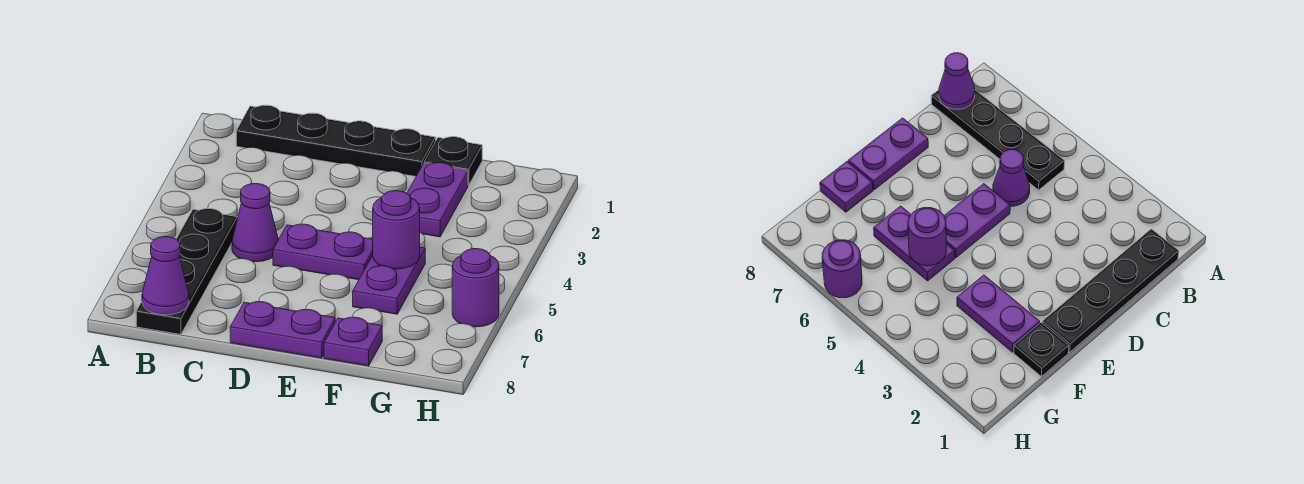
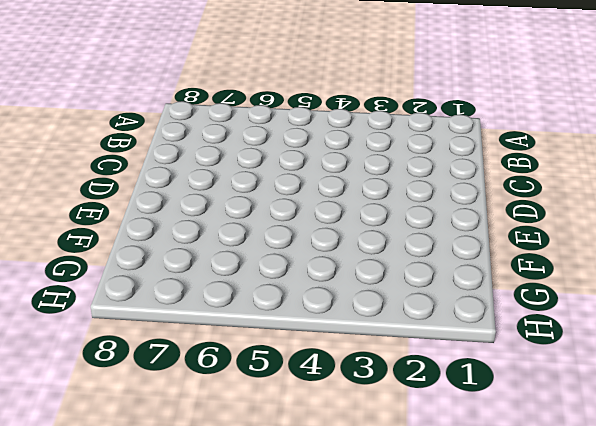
none -> black 1x4 plate [236,105,436,176]
none -> black 1x4 plate [136,209,238,334]
none -> purple 1x1 cone [232,184,278,262]

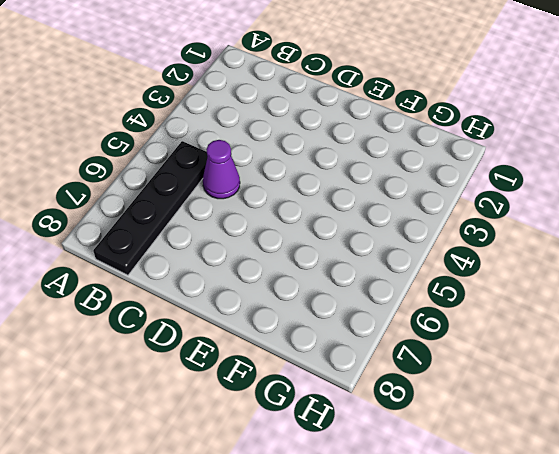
none -> black 1x4 plate [236,105,436,176]
none -> purple 1x2 plate [273,224,373,280]
none -> purple 1x2 plate [230,302,335,358]

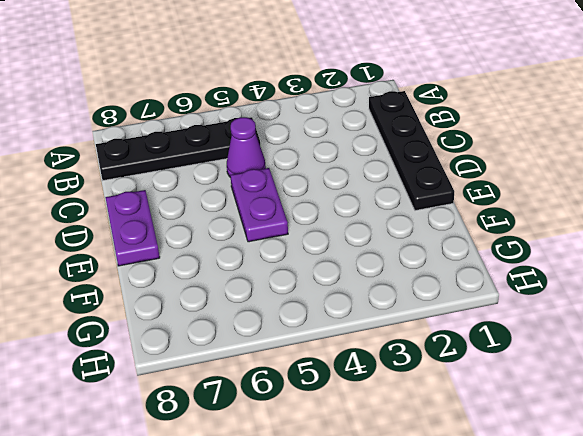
none -> black 1x1 plate [424,137,482,185]
none -> purple 1x2 plate [407,163,468,237]
none -> purple 1x2 plate [353,247,425,314]

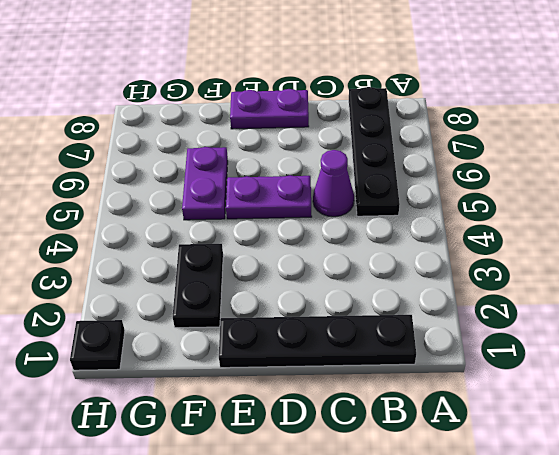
black 1x2 plate [173,244,223,328] -> purple 1x2 plate [407,163,468,237]
black 1x1 plate [70,320,125,370] -> black 1x1 plate moved to [424,137,482,185]
none -> purple 1x1 plate [324,317,382,366]
none -> purple 1x1 round brick [452,249,499,327]
none -> purple 1x1 cone [142,237,189,315]

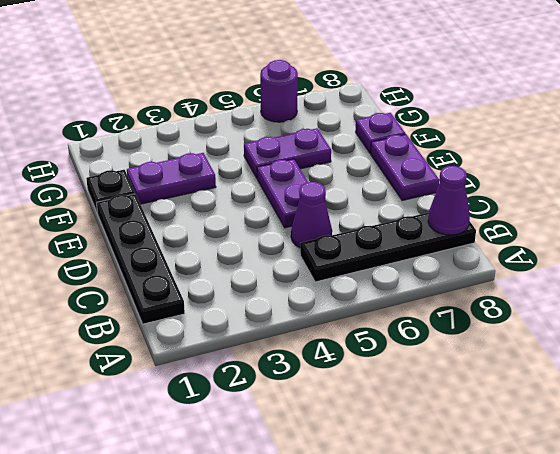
none -> purple 1x1 round brick [373,191,420,269]

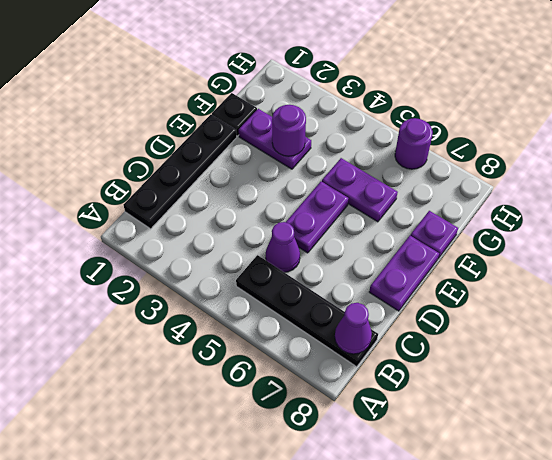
purple 1x1 round brick [272,105,306,156] -> purple 1x1 round brick moved to [373,191,420,269]

